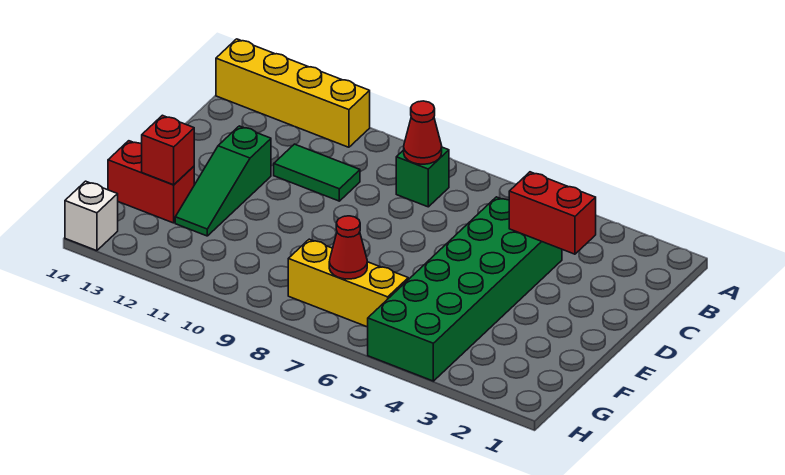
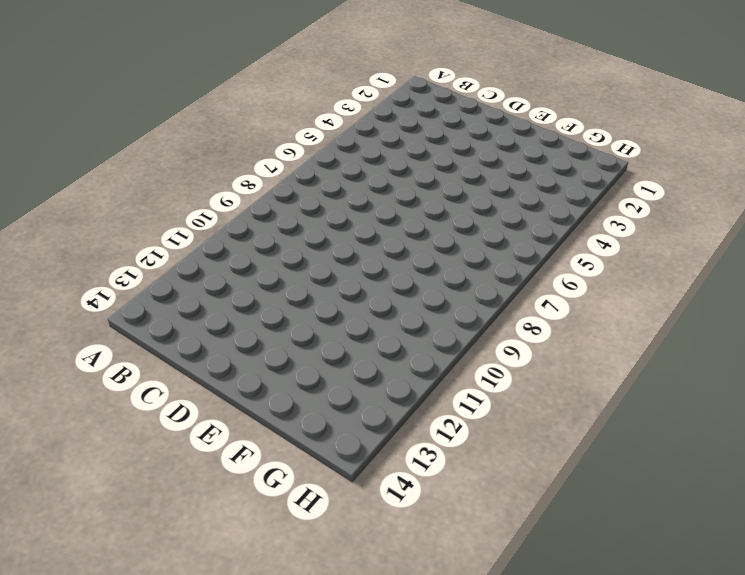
none -> yellow 1x4 brick [216,39,370,147]
none -> green 1x1 brick [396,147,449,207]
none -> green 2x6 brick [368,197,562,381]

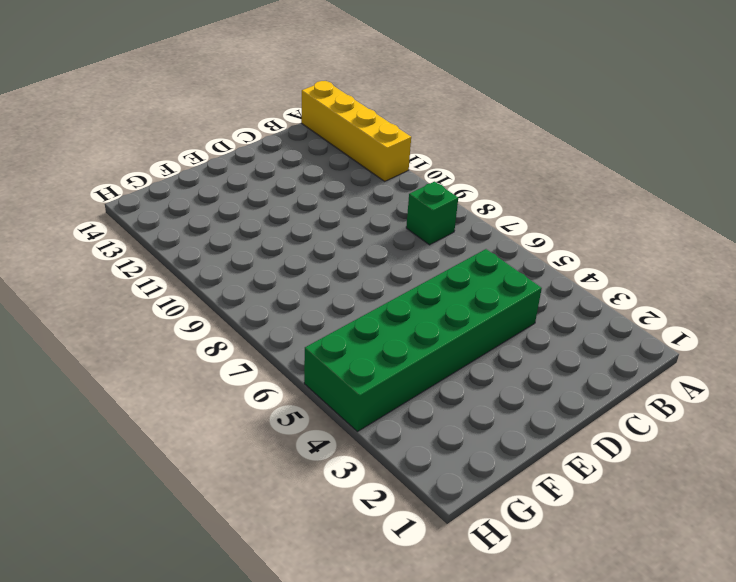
none -> green 1x2 tile [274,144,360,201]
none -> green 1x3 slope [175,126,271,236]
none -> red 1x2 brick [108,141,194,223]

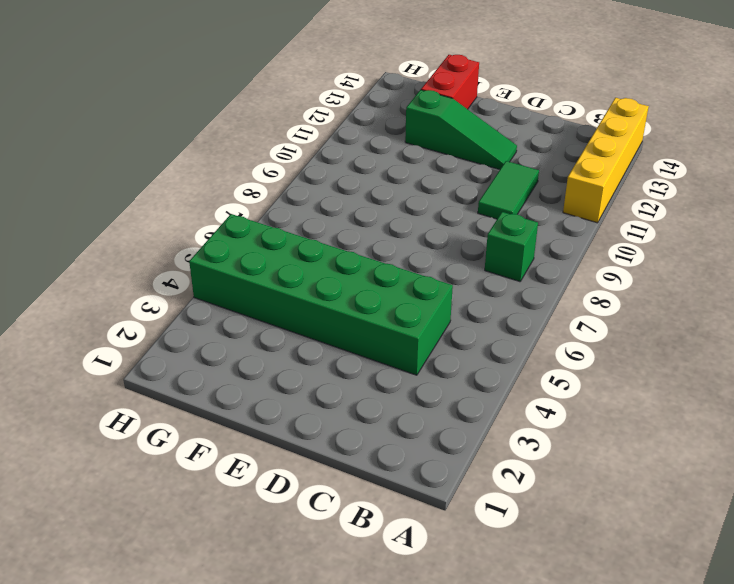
green 1x3 slope [405,90,517,170] -> green 1x3 slope turned to [175,126,271,236]
none -> yellow 1x3 brick [288,239,408,327]
none -> white 1x1 brick [65,181,118,251]
none -> red 1x1 cone [404,101,442,164]

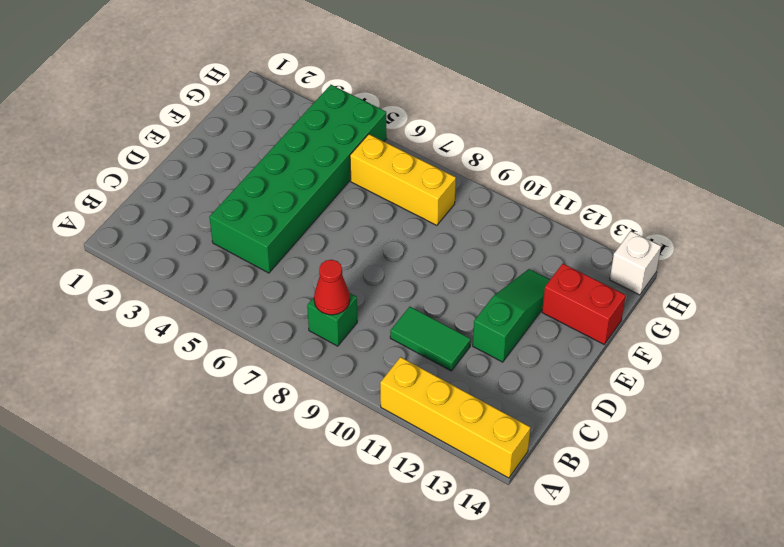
none -> red 1x2 brick [509,172,596,254]
none -> red 1x1 brick [142,115,194,185]
none -> red 1x1 cone [329,216,367,279]

